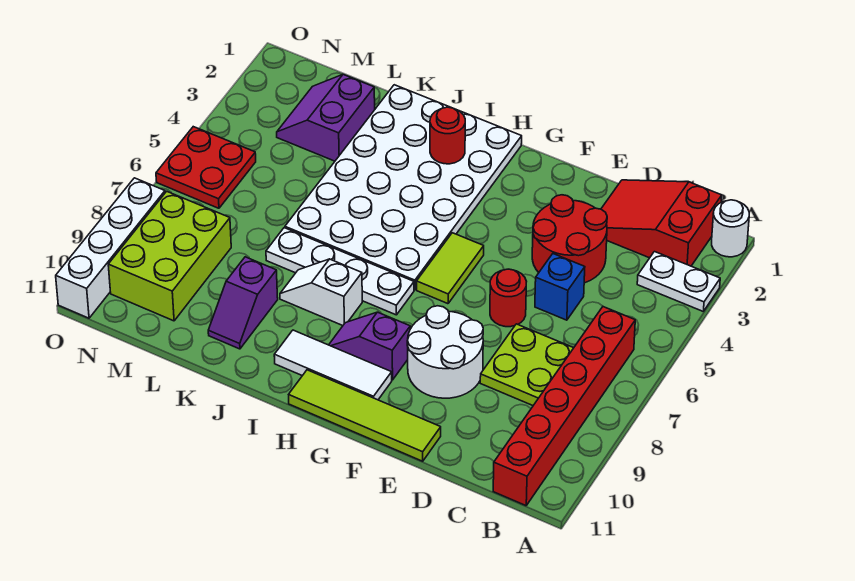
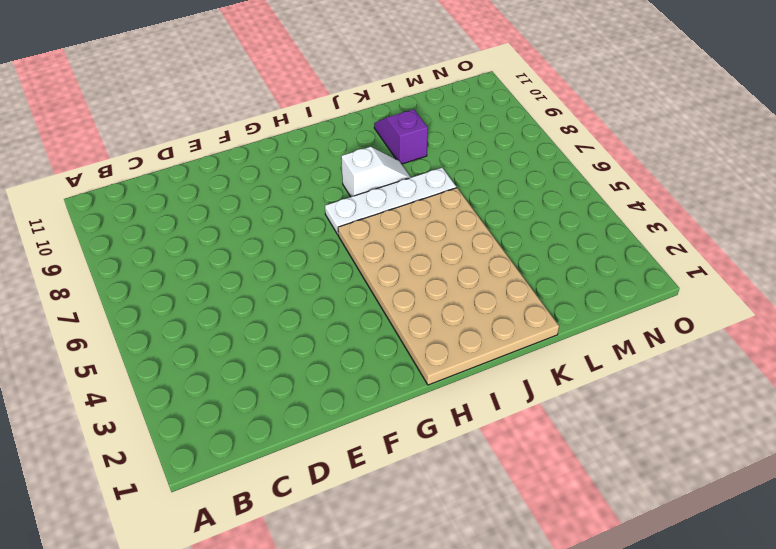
tan 4x6 plate [338,188,559,385] -> white 4x6 plate [285,85,522,290]
none -> white 1x1 round brick [712,200,749,257]
none -> white 1x2 plate [637,252,720,311]
none -> red 2x3 slope [601,180,722,266]

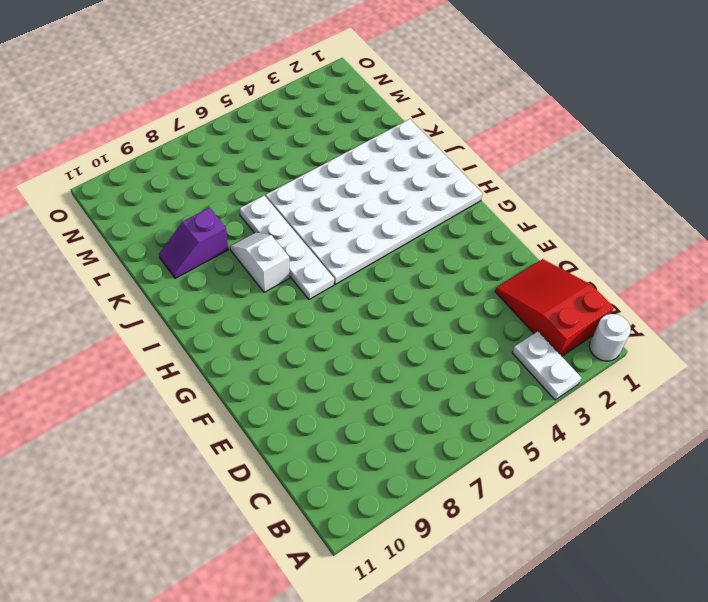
none -> red 1x6 brick [493,307,635,506]
none -> lime 2x2 plate [480,324,573,405]
none -> red 2x2 round brick [532,195,607,283]

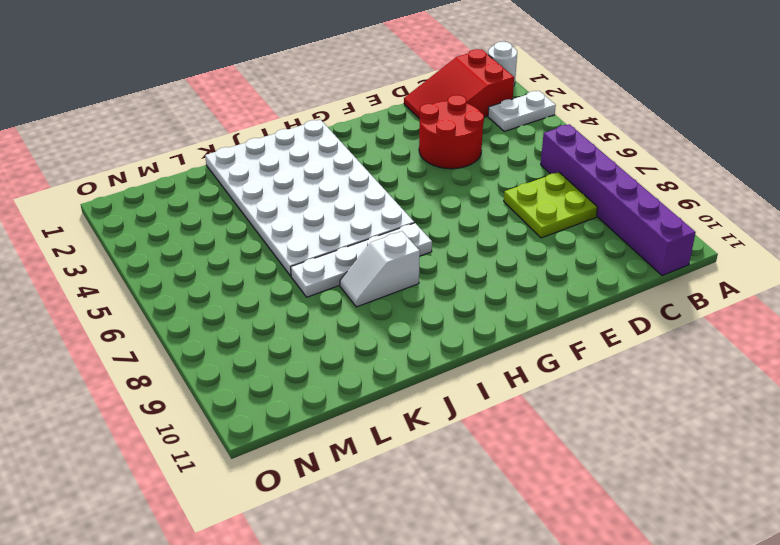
purple 1x6 brick [541,124,696,276] -> red 1x6 brick [493,307,635,506]
none -> blue 1x1 brick [535,254,585,320]
none -> red 1x1 round brick [490,269,527,327]
none -> white 2x2 round brick [407,306,483,398]

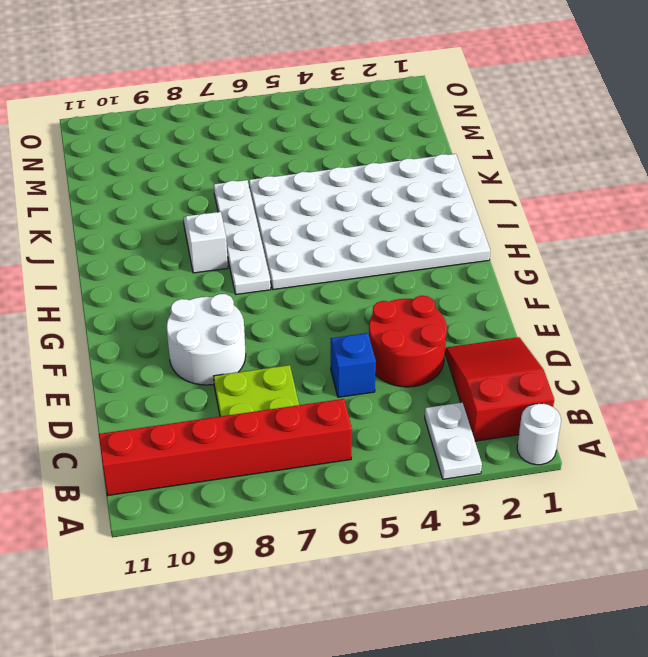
none -> red 1x1 round brick [490,269,527,327]
none -> lime 1x4 tile [289,370,441,461]
none -> lime 1x2 tile [417,233,484,304]

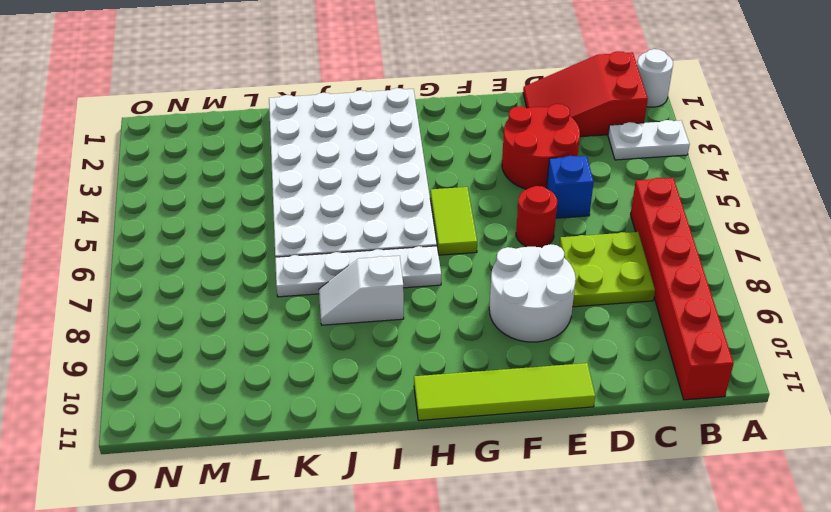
none -> purple 1x2 slope [329,312,410,380]
none -> white 1x3 tile [274,330,392,400]
none -> purple 1x2 slope [208,257,278,349]

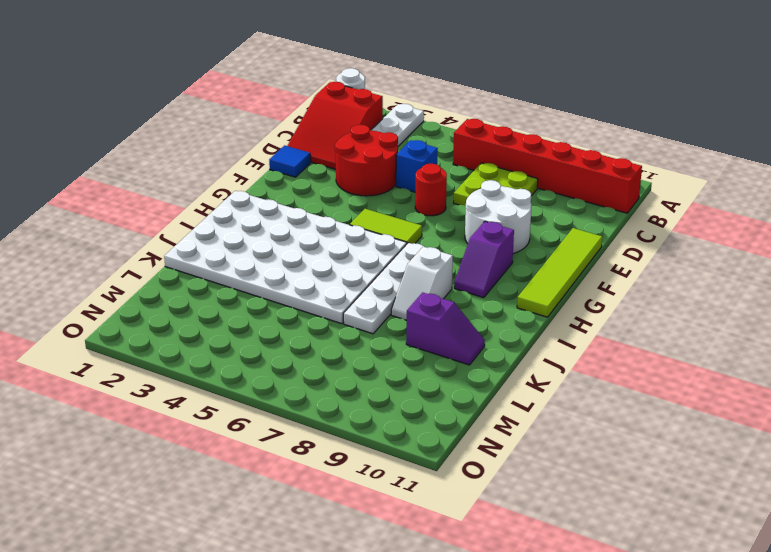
blue 1x1 tile [269,145,311,177] -> none
none -> white 1x3 tile [274,330,392,400]
none -> purple 2x2 slope [277,75,375,161]
none -> lime 2x3 brick [108,191,231,321]

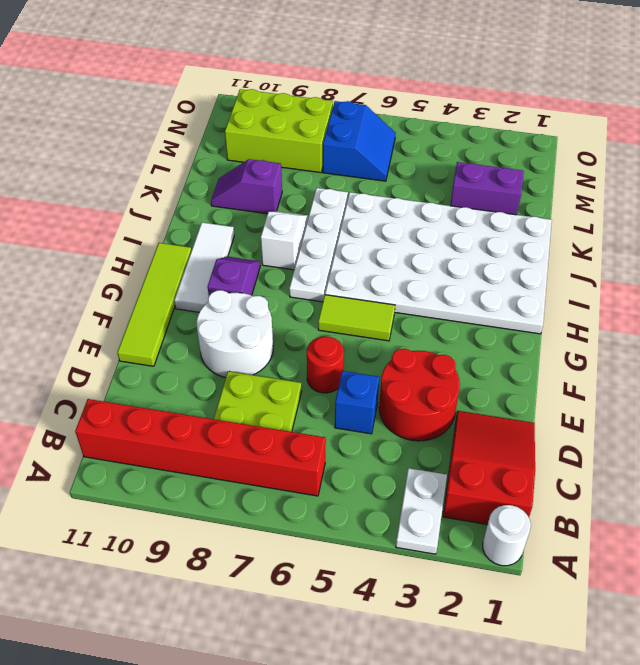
blue 2x2 slope [323,101,396,181] -> red 2x2 plate [156,127,256,208]
none -> white 1x4 brick [56,178,165,318]
none -> red 1x1 round brick [430,107,465,164]

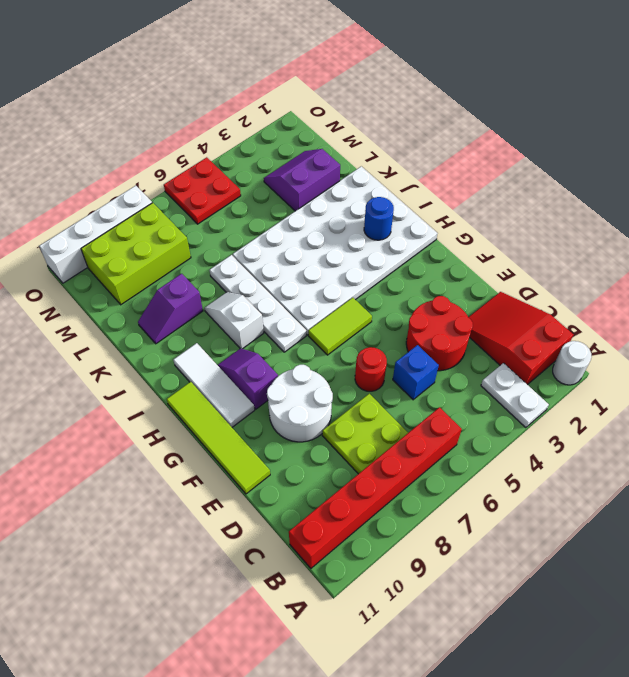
blue 1x1 round brick [364,197,394,240] -> red 1x1 round brick [430,107,465,164]

